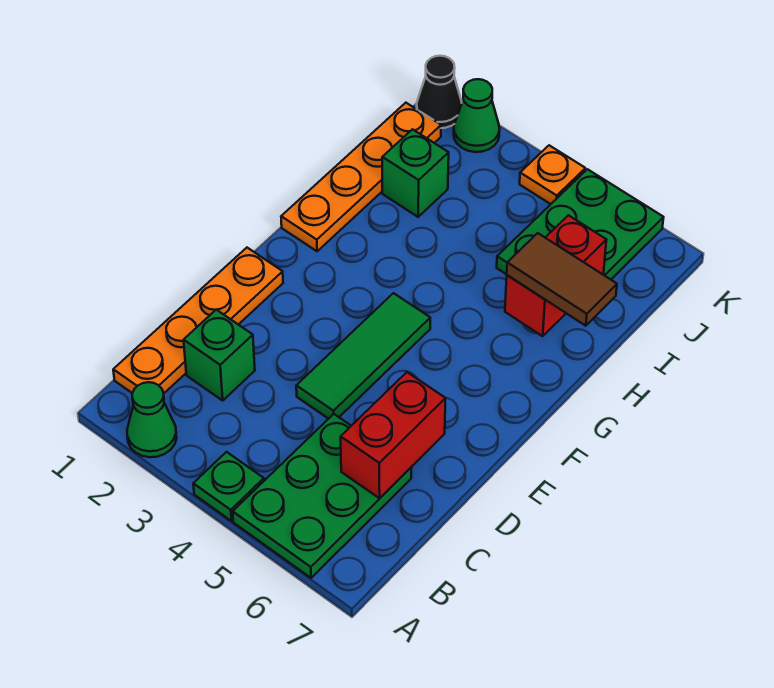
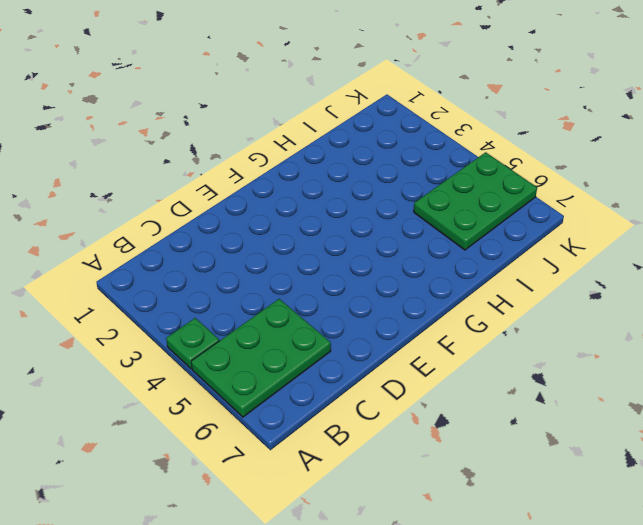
none -> green 1x1 cone [127,382,177,457]
none -> orange 1x4 plate [113,248,283,393]
none -> green 1x1 brick [184,310,255,400]

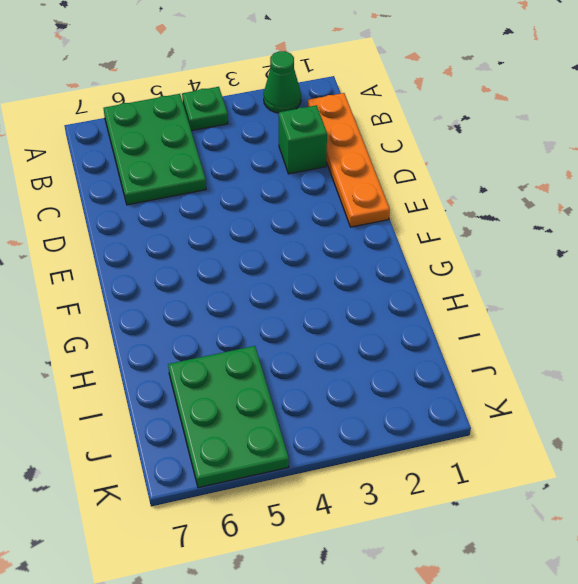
none -> green 1x3 tile [296,293,430,419]
none -> orange 1x4 plate [281,103,441,251]
none -> green 1x1 brick [382,129,449,217]

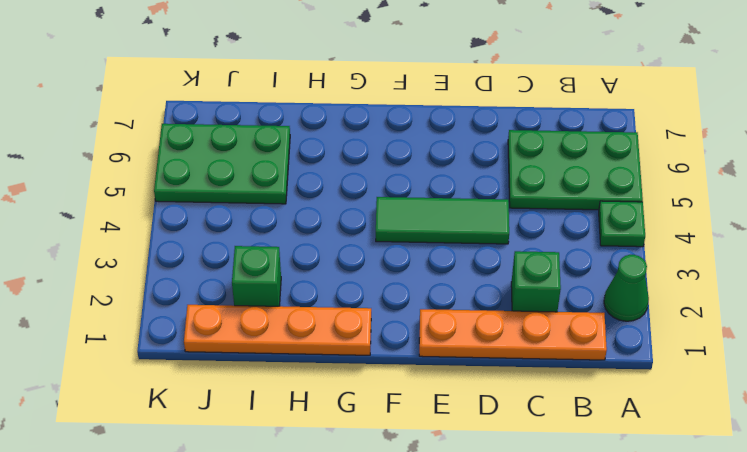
none -> black 1x1 cone [417,56,462,128]
none -> green 1x1 cone [454,79,500,152]
none -> orange 1x1 plate [520,145,585,204]

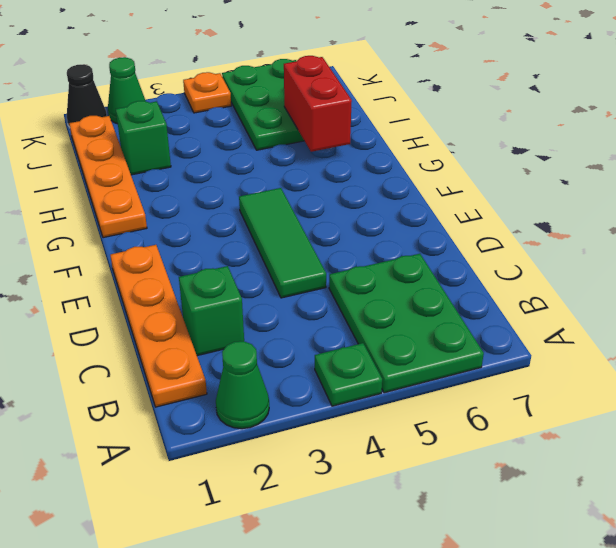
none -> red 1x2 brick [341,372,446,498]
none -> brown 1x2 tile [507,233,617,326]

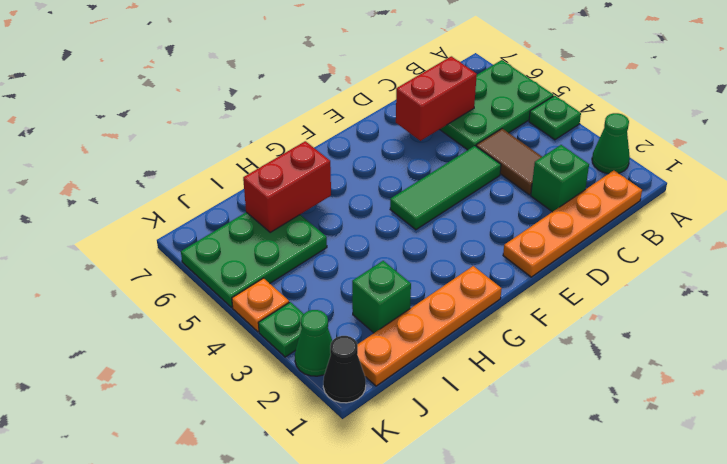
brown 1x2 tile [476,129,542,195] -> brown 1x2 tile moved to [507,233,617,326]
green 1x1 plate [258,302,303,357] -> none

